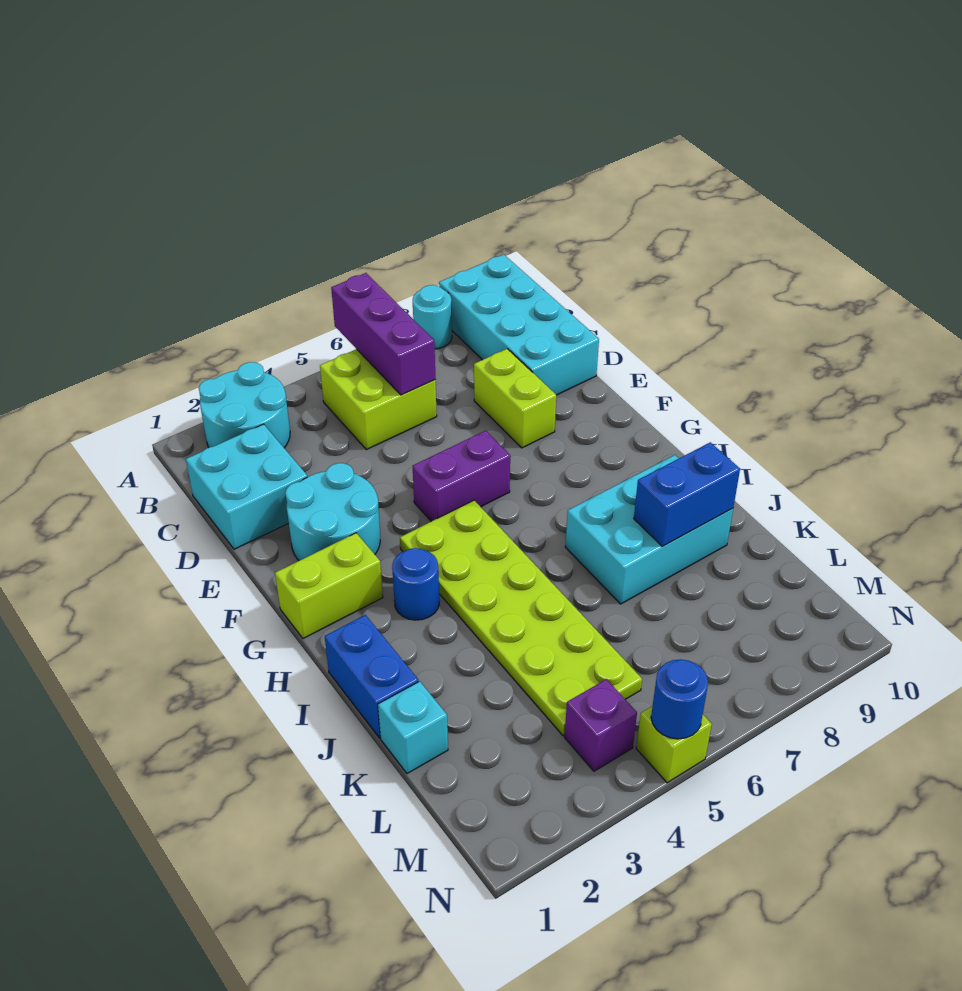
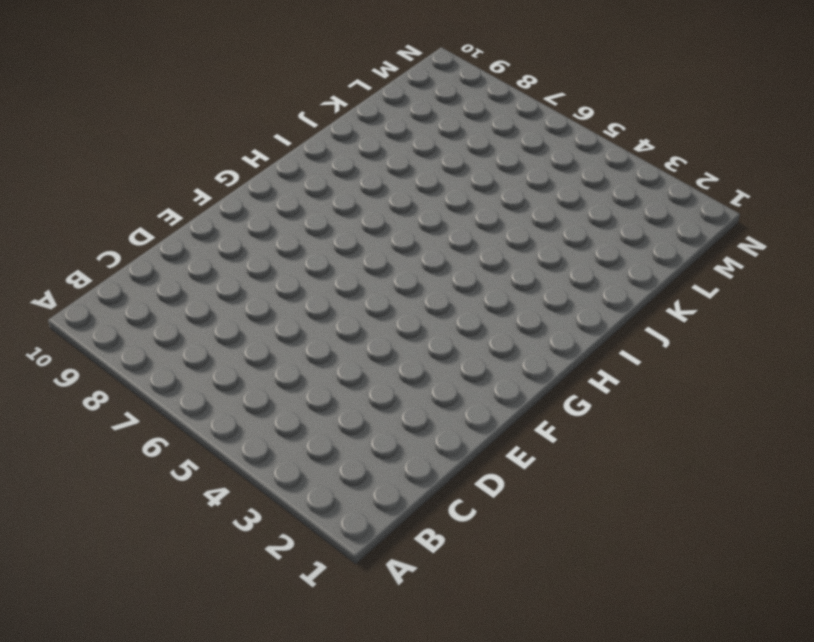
none -> cyan 2x2 round brick [199,362,290,448]
none -> cyan 1x1 round brick [413,285,452,349]
none -> cyan 2x4 brick [439,254,599,395]

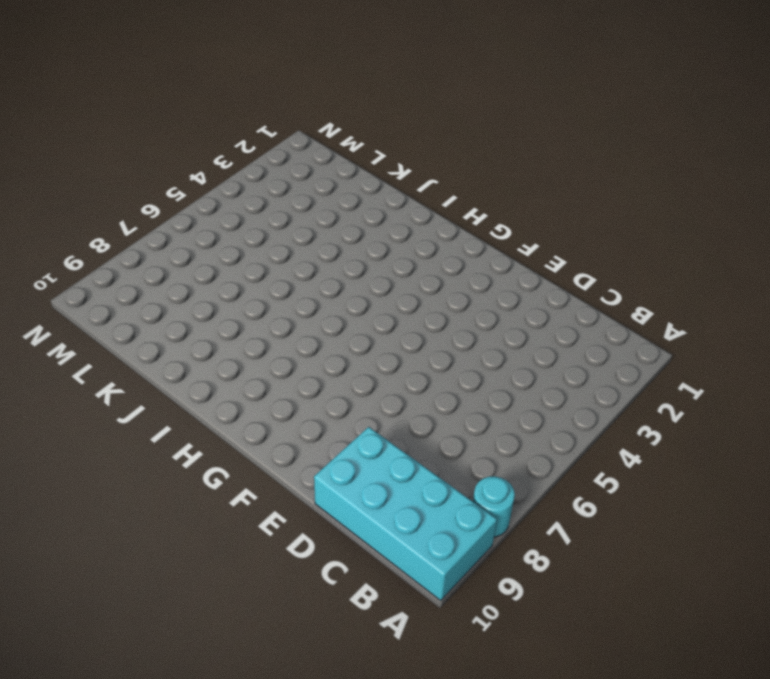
none -> cyan 2x2 round brick [199,362,290,448]
none -> lime 2x2 brick [320,349,437,450]
none -> cyan 2x2 brick [186,424,307,549]

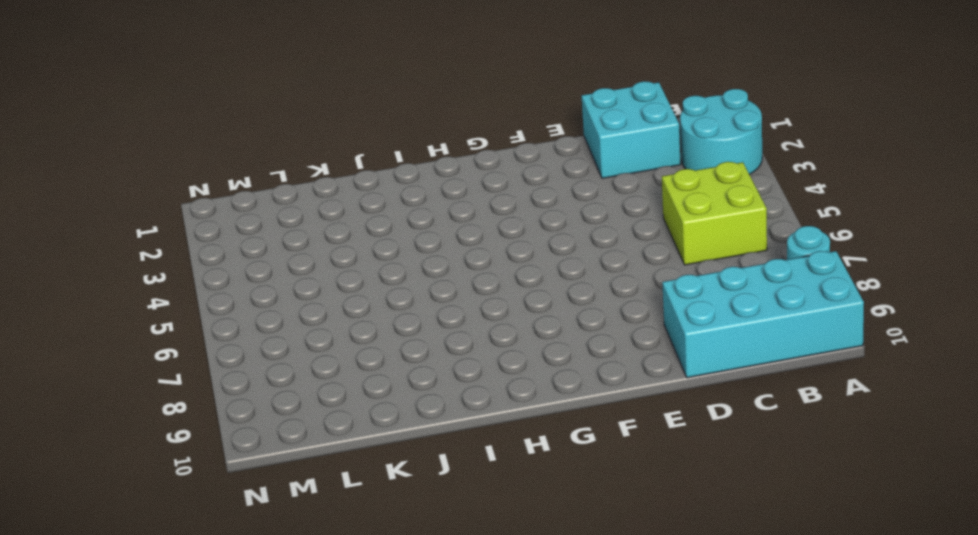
none -> lime 1x2 brick [474,349,556,448]
none -> cyan 2x2 round brick [285,463,380,561]
none -> purple 1x2 brick [413,431,510,521]

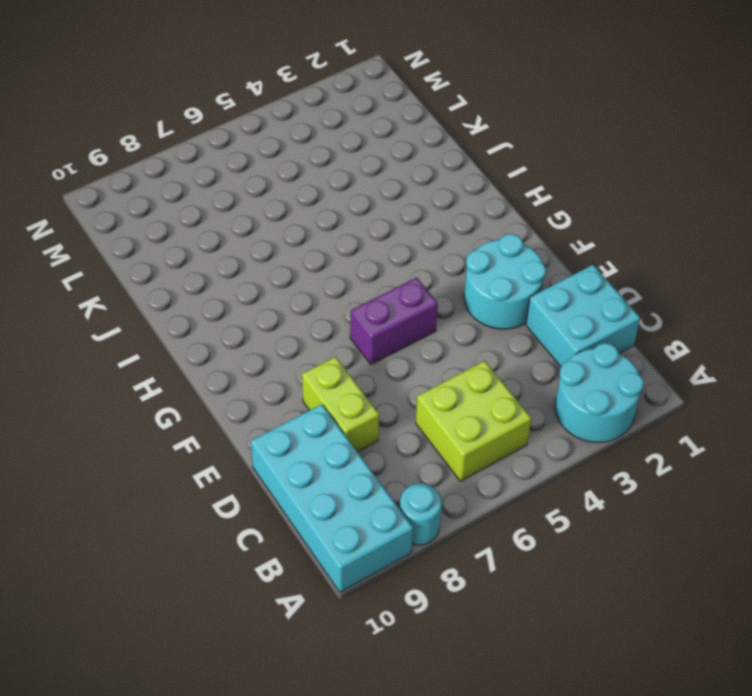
none -> lime 1x2 brick [275,533,383,639]
none -> lime 2x6 plate [400,500,642,736]
none -> blue 1x1 round brick [392,548,439,620]

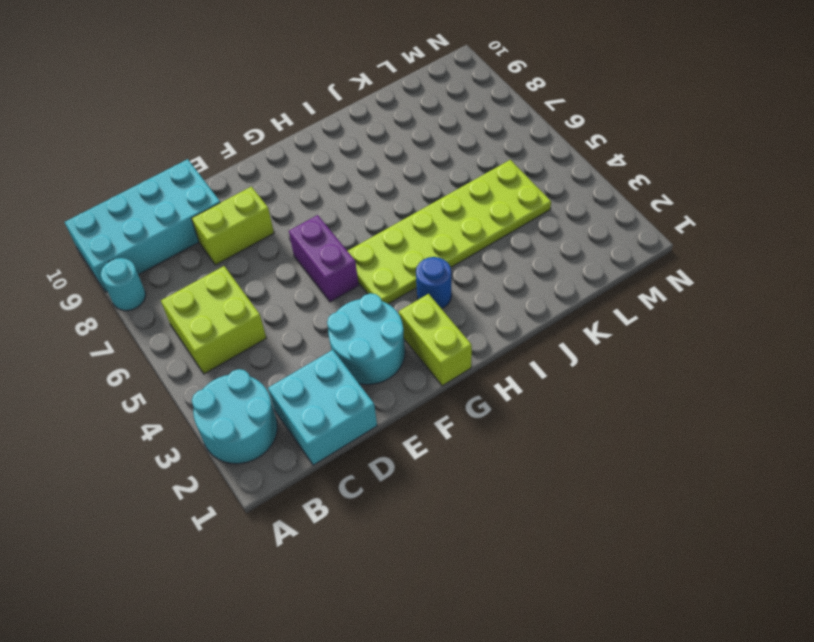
none -> blue 1x2 brick [325,615,419,738]
none -> cyan 2x3 brick [565,455,733,604]
none -> cyan 1x1 brick [378,681,448,774]

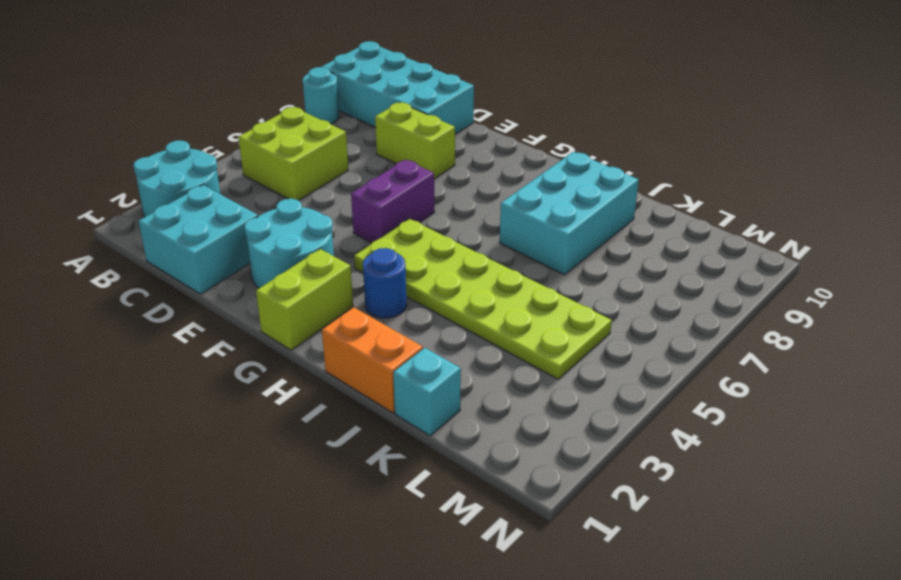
orange 1x2 brick [322,307,423,413] -> blue 1x2 brick [325,615,419,738]
none -> purple 1x1 brick [565,679,637,771]
none -> lime 1x1 brick [636,707,712,783]
none -> purple 1x3 brick [331,273,436,395]

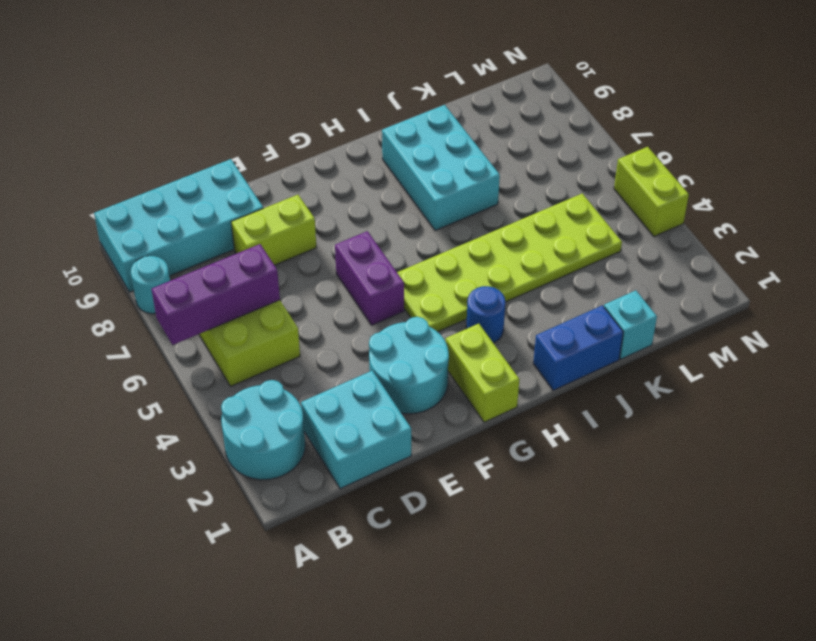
lime 1x2 brick [614,147,689,236] -> lime 1x1 brick [636,707,712,783]
none -> purple 1x1 brick [565,679,637,771]
none -> blue 1x2 brick [634,442,740,546]
none -> blue 1x1 round brick [651,659,708,739]

